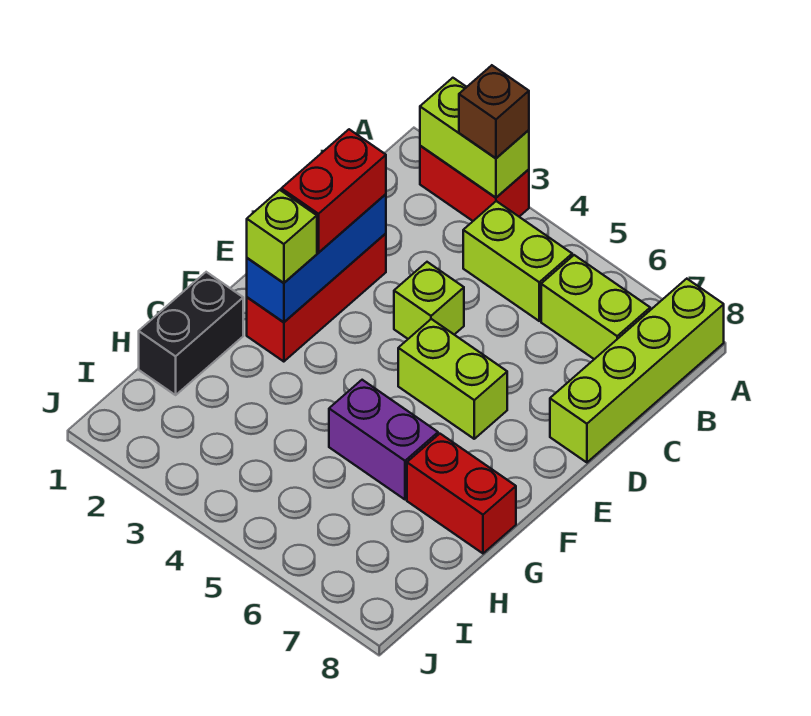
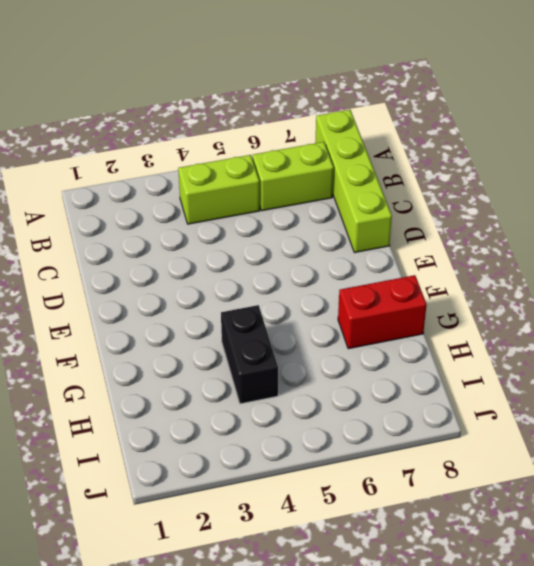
black 1x2 brick [221,305,278,404] -> black 1x2 brick moved to [139,272,243,395]
none -> red 1x2 brick [420,146,529,221]
none -> red 1x3 brick [247,233,386,362]
none -> lime 1x1 brick [394,262,464,339]

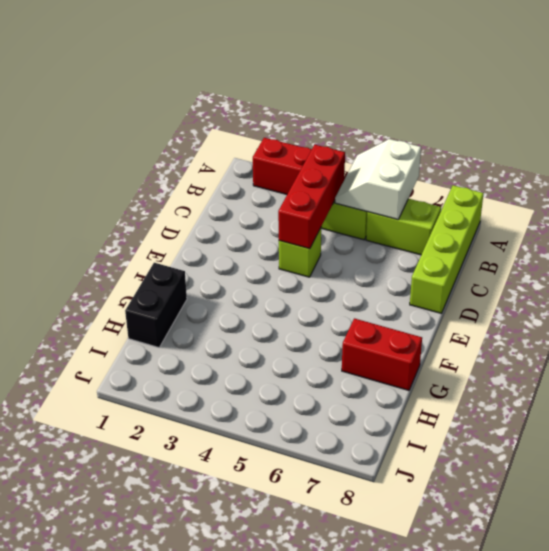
white 2x2 slope [335,139,421,220] -> none
red 1x3 brick [278,145,345,249] -> red 1x3 brick moved to [247,233,386,362]
none -> lime 1x2 brick [398,319,507,439]
none -> purple 1x2 brick [329,380,438,500]
none -> lime 1x2 brick [420,78,529,197]

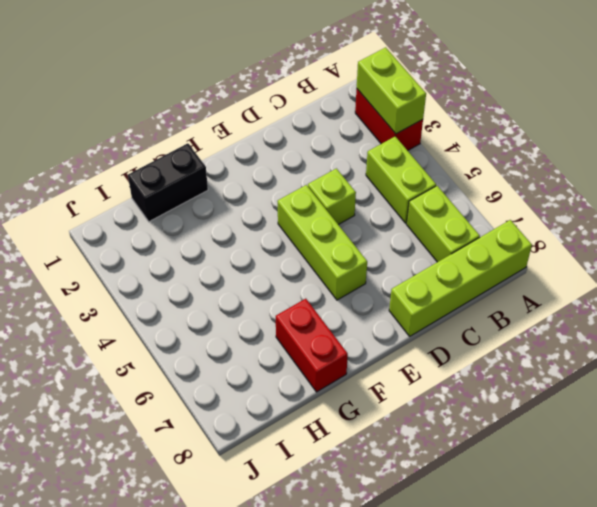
lime 1x3 brick [277,185,367,300] -> lime 1x2 brick [398,319,507,439]
none -> red 1x3 brick [247,233,386,362]
none -> purple 1x2 brick [329,380,438,500]
none -> blue 1x3 brick [247,194,386,322]

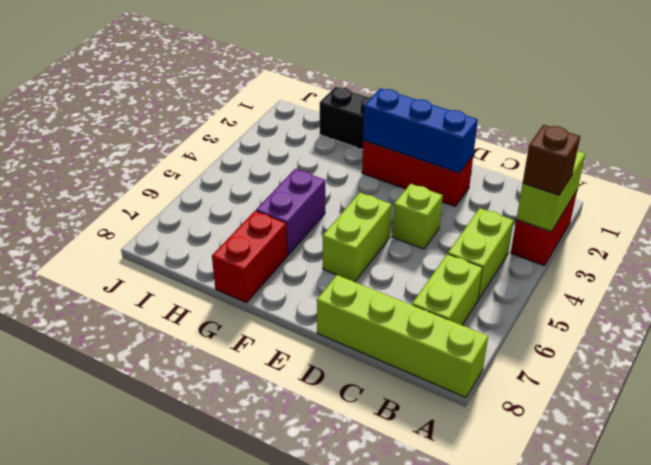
none -> red 1x2 brick [281,129,386,253]
none -> lime 1x1 brick [247,190,317,283]

